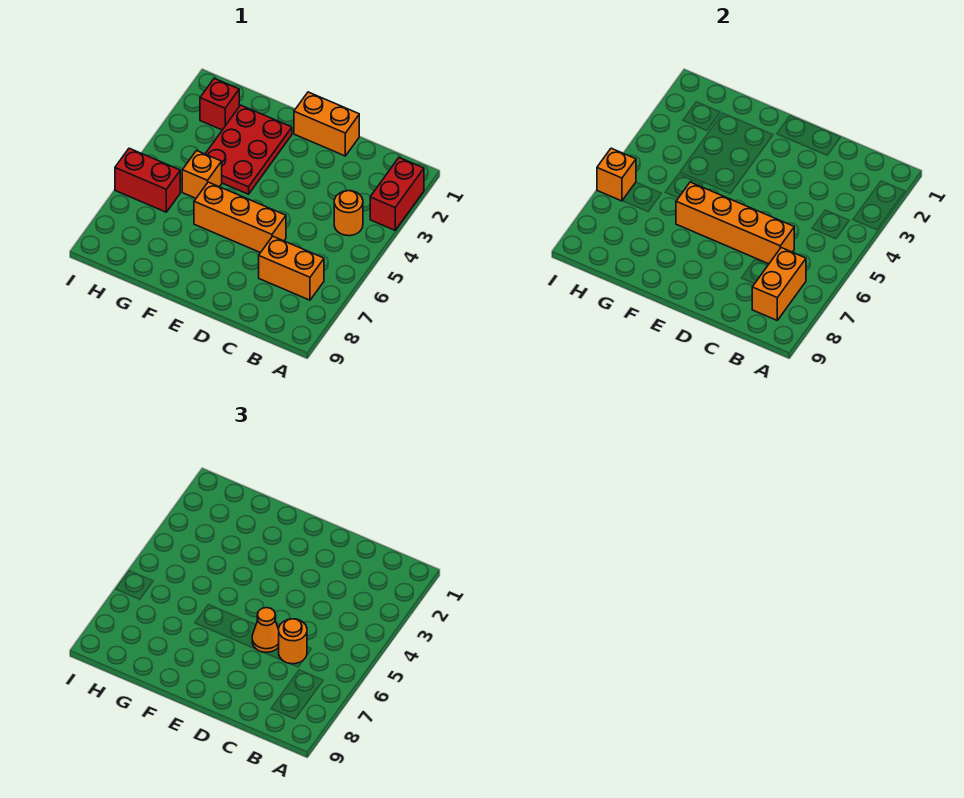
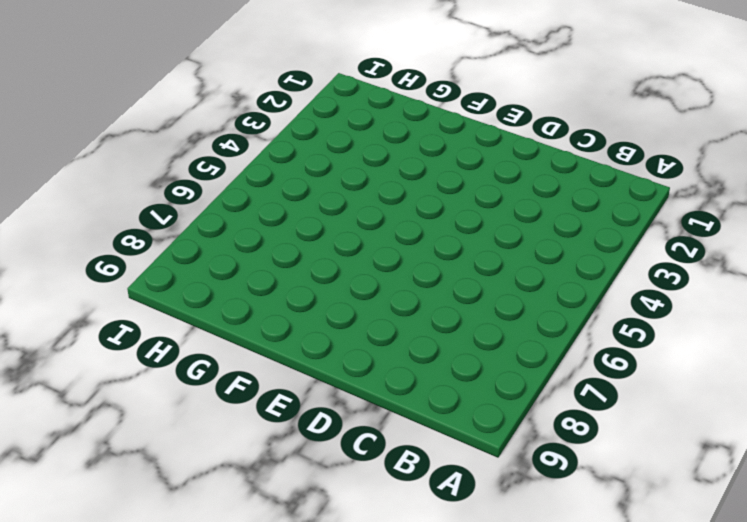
none -> red 1x2 brick [370,158,424,230]
none -> orange 1x1 round brick [334,191,363,236]
none -> orange 1x2 brick [259,236,324,300]

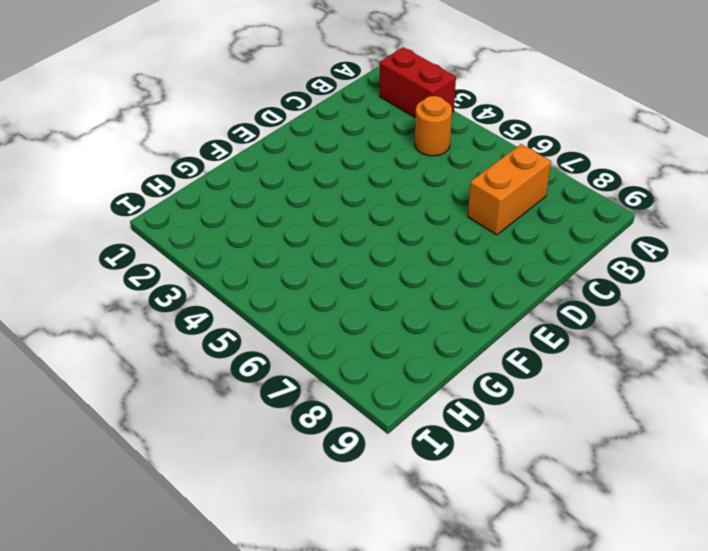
none -> orange 1x2 brick [294,92,359,156]
none -> orange 1x3 brick [194,182,286,253]
none -> red 2x3 plate [205,105,292,194]

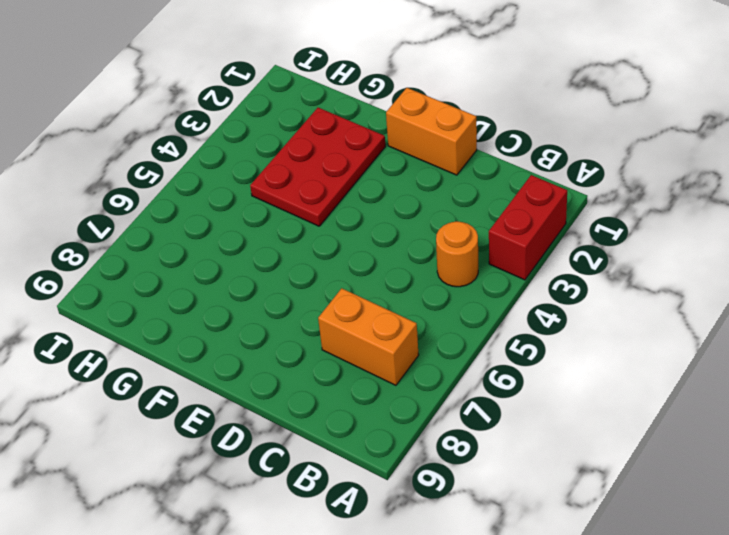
none -> orange 1x3 brick [194,182,286,253]
none -> orange 1x1 brick [182,151,222,198]
none -> red 1x1 brick [200,79,239,130]

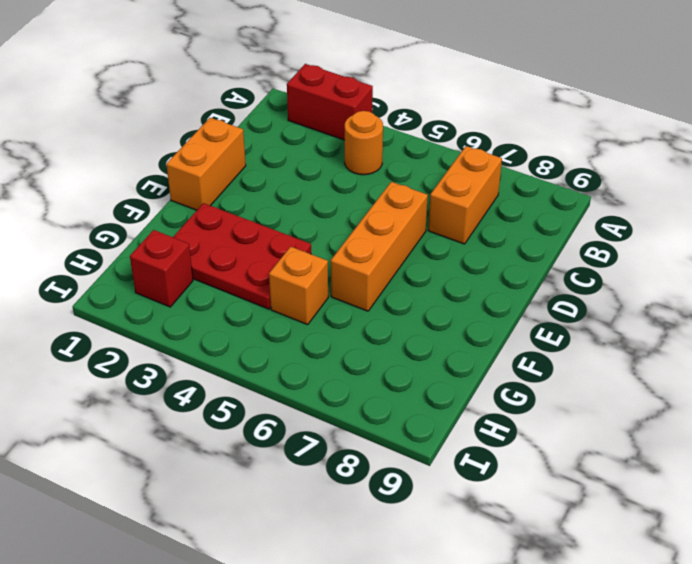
none -> red 1x2 brick [115,148,180,212]
none -> orange 1x2 brick [752,248,806,320]
none -> orange 1x4 brick [676,182,794,264]

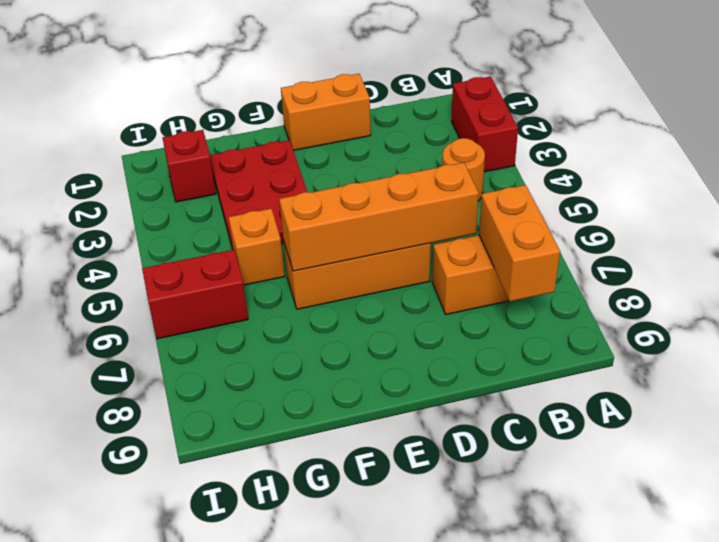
none -> orange 1x1 brick [597,148,636,201]
none -> orange 1x1 round brick [279,619,307,664]
none -> orange 1x1 cone [252,608,279,652]

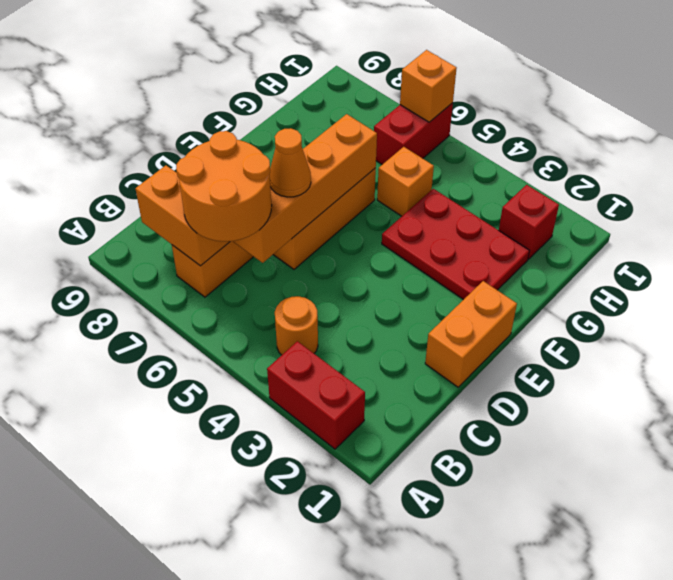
orange 2x2 round brick [176,131,272,241] -> orange 1x1 round brick [279,619,307,664]

